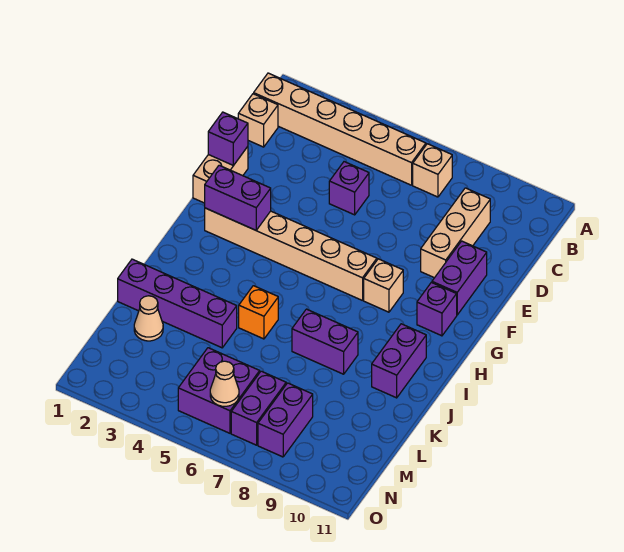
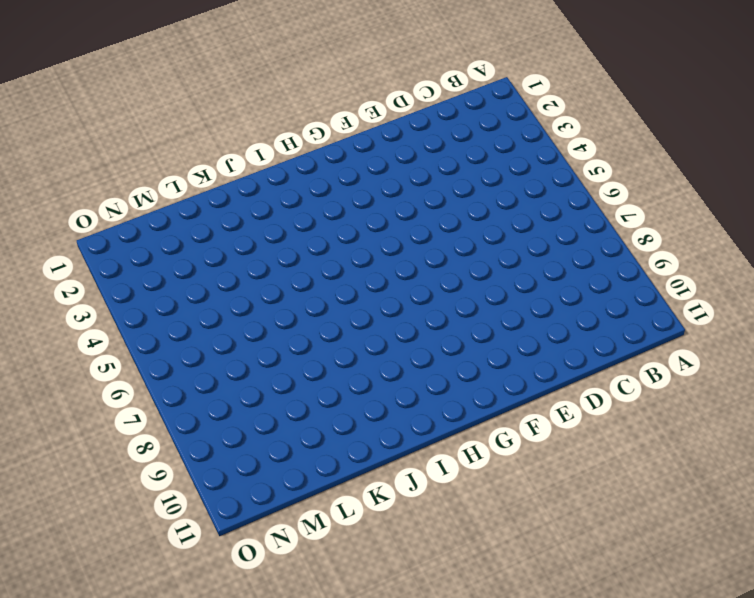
none -> tan 1x6 brick [254,73,426,185]
none -> tan 1x1 brick [413,144,452,197]
none -> tan 1x1 brick [238,94,278,147]

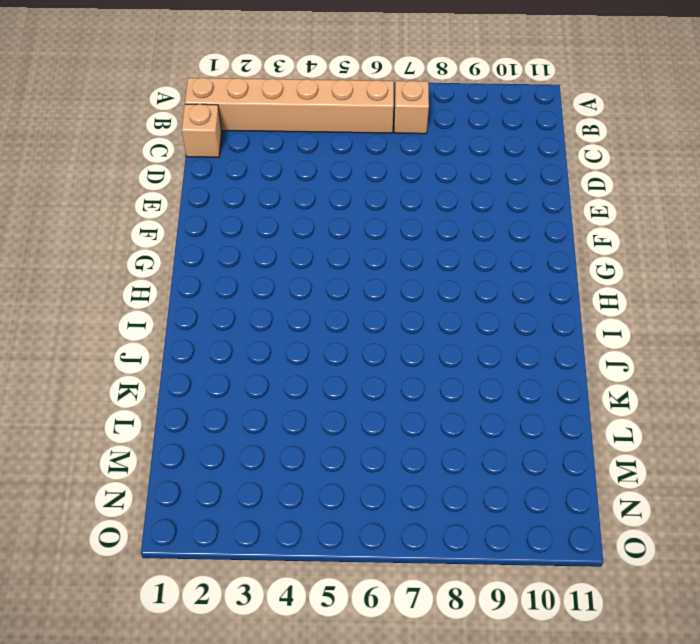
none -> tan 1x3 brick [421,188,490,278]
none -> purple 1x1 brick [329,162,369,215]
none -> tan 1x2 brick [193,147,248,203]

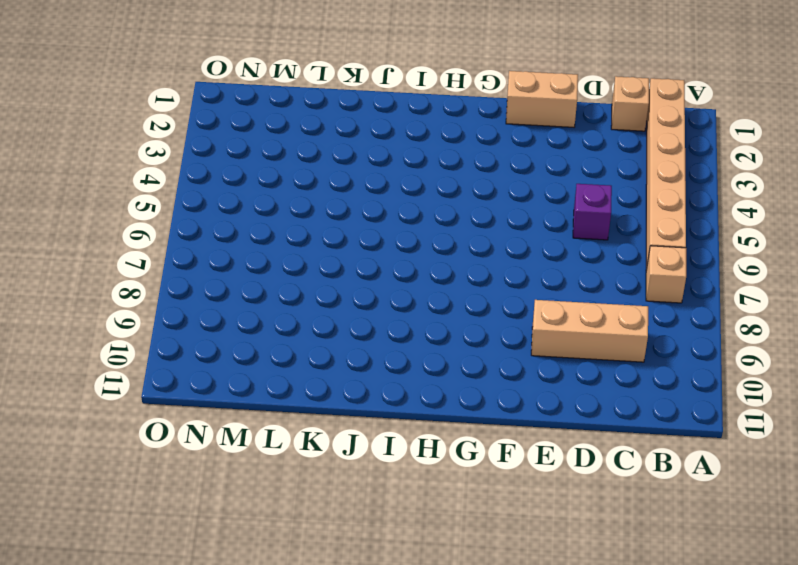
none -> purple 1x2 brick [432,241,487,315]
none -> tan 1x6 brick [205,208,377,301]
none -> tan 1x1 brick [364,259,403,312]

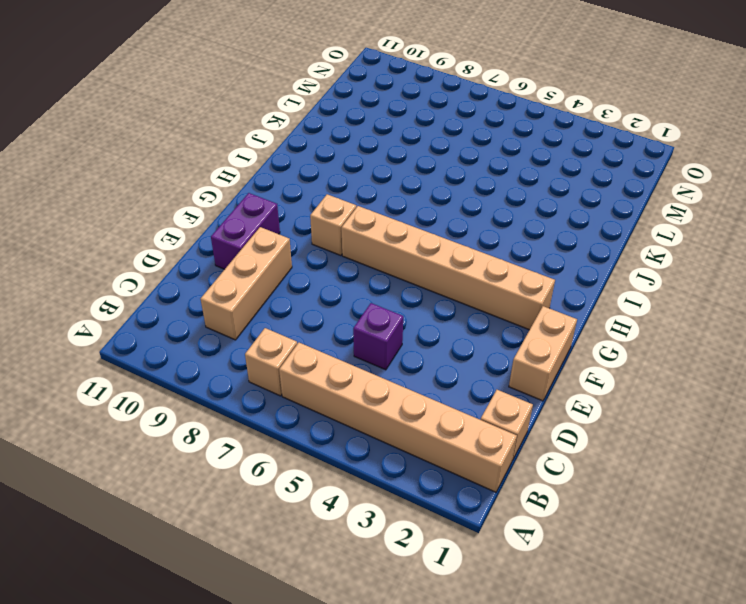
none -> purple 1x1 brick [417,282,457,336]
none -> purple 1x2 brick [372,324,426,398]
none -> orange 1x1 brick [239,286,278,339]

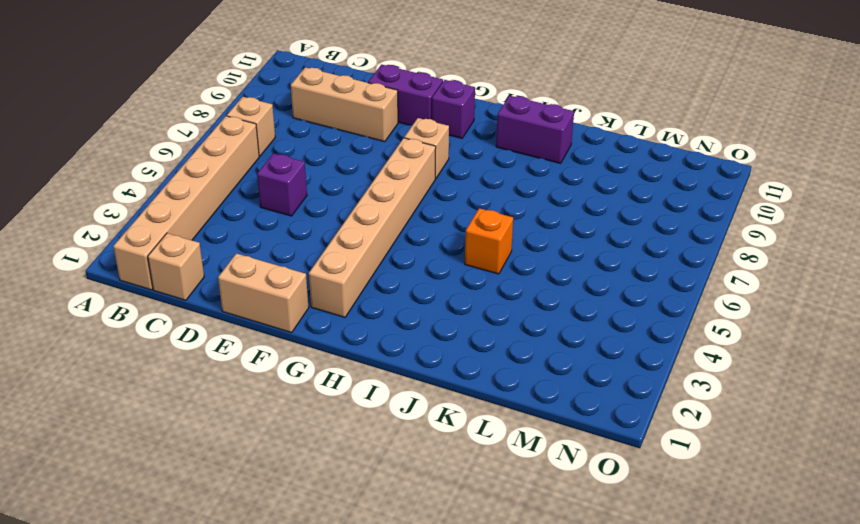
none -> purple 1x2 brick [292,309,358,374]
none -> purple 1x4 brick [118,259,237,348]
none -> tan 1x1 cone [134,296,163,341]

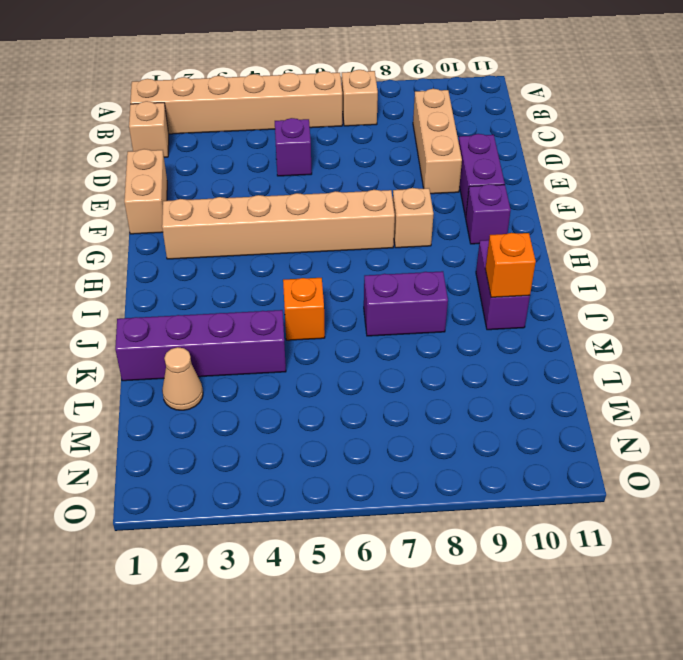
orange 1x1 brick [485,233,536,297] -> none
none -> purple 2x2 brick [178,348,260,433]
none -> purple 1x2 brick [231,371,286,445]
none -> purple 1x2 brick [258,383,313,457]

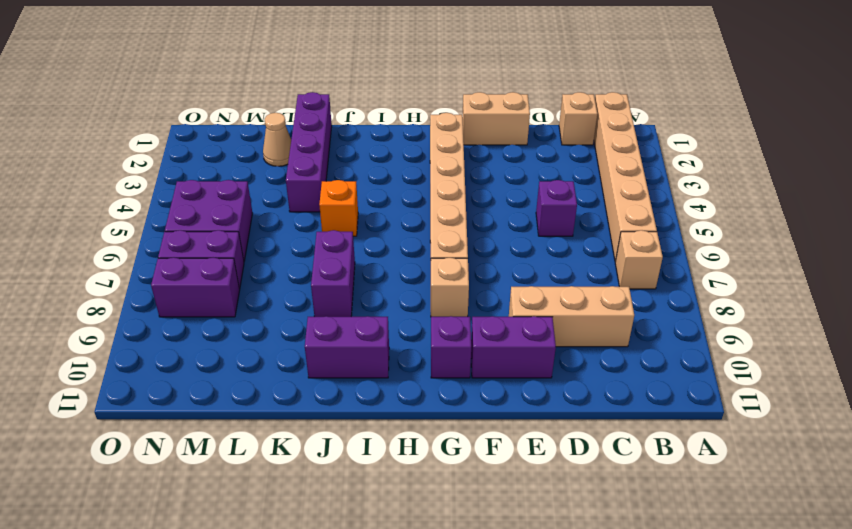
none -> purple 1x1 brick [208,112,248,165]
none -> purple 1x2 brick [205,165,271,230]
none -> tan 1x1 cone [210,361,239,406]

